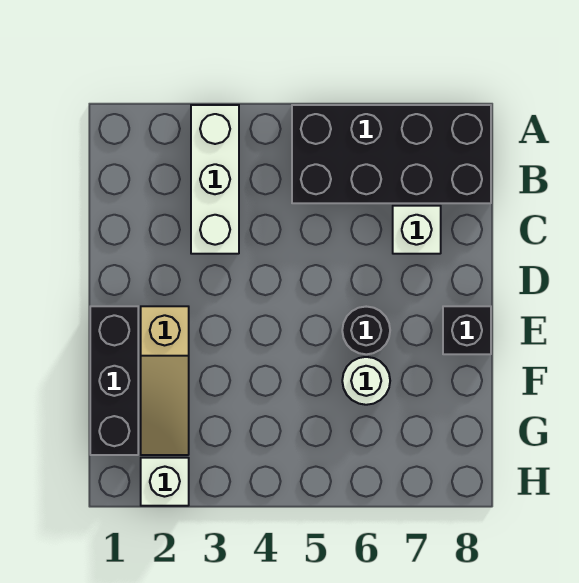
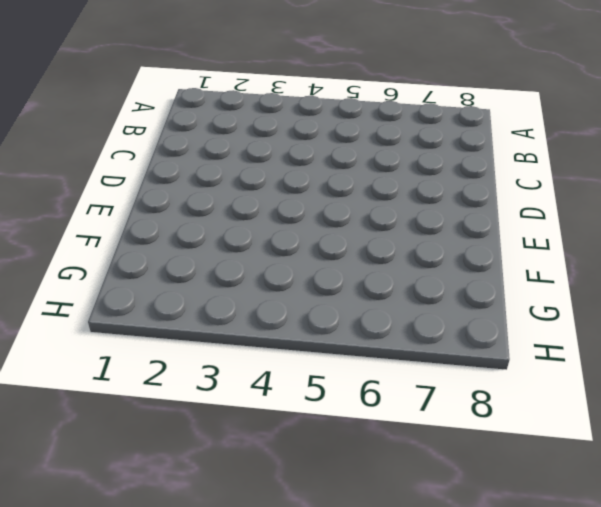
none -> white 1x3 brick [191,105,239,254]
none -> black 2x4 brick [292,105,491,203]

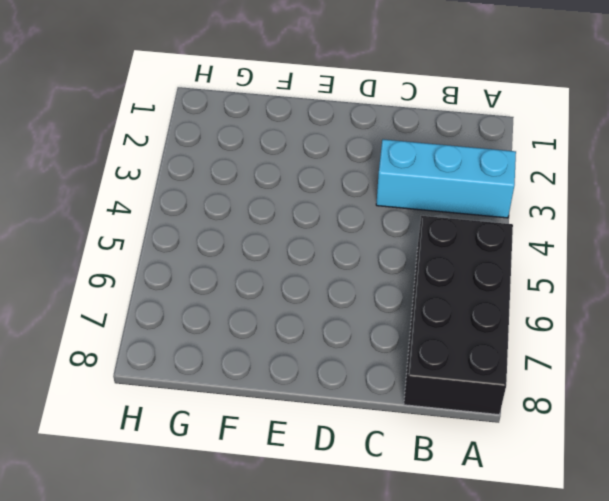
cyan 1x3 brick [376,139,516,218] -> white 1x3 brick [191,105,239,254]
none -> white 1x1 brick [393,206,441,254]
none -> black 1x3 brick [90,306,138,455]

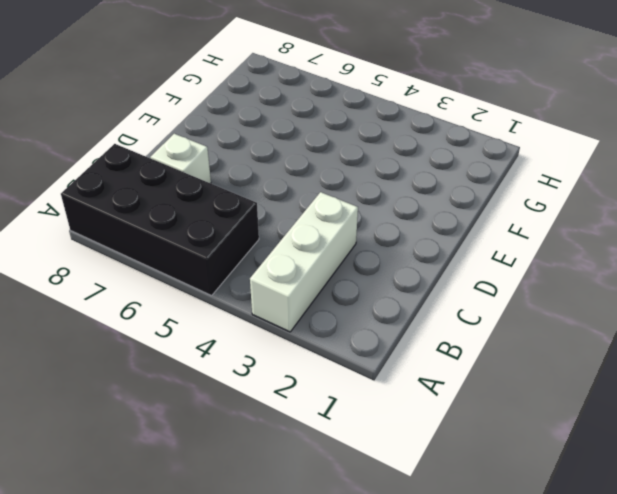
none -> black 1x3 brick [90,306,138,455]
none -> tan 1x3 slope [141,306,189,455]

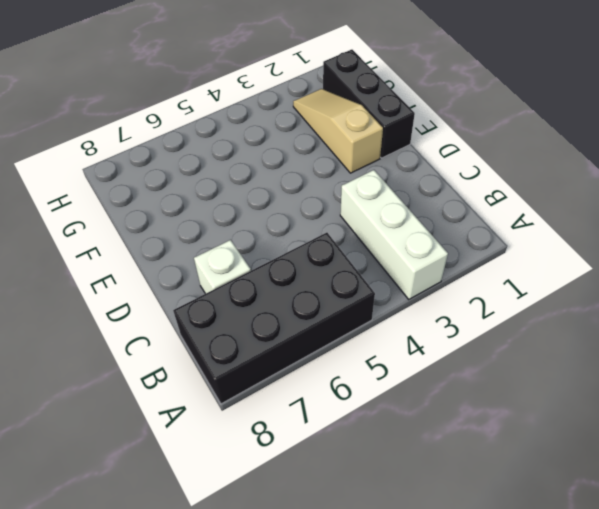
none -> black 1x1 round brick [342,307,390,354]
none -> black 1x1 brick [443,306,491,354]

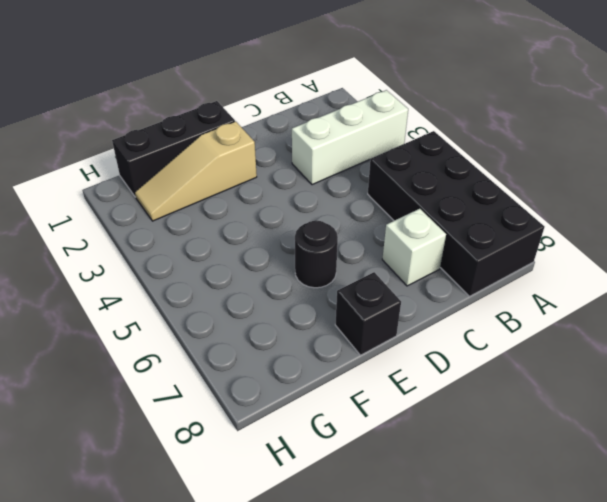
none -> white 1x1 round brick [342,357,390,405]
none -> white 1x1 brick [141,458,189,506]

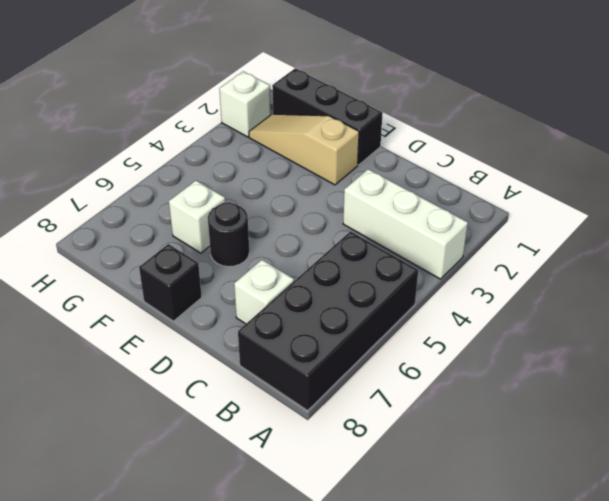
white 1x1 brick [169,181,225,253] -> white 1x1 round brick [342,357,390,405]

